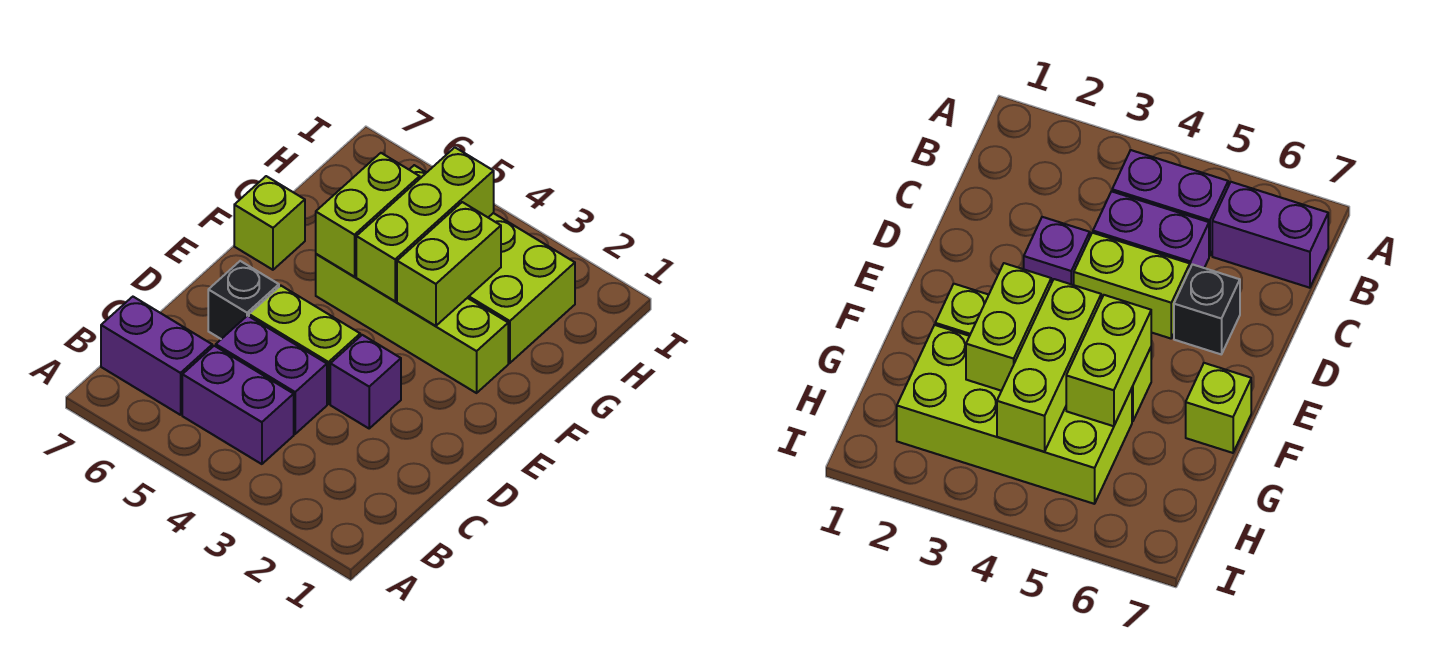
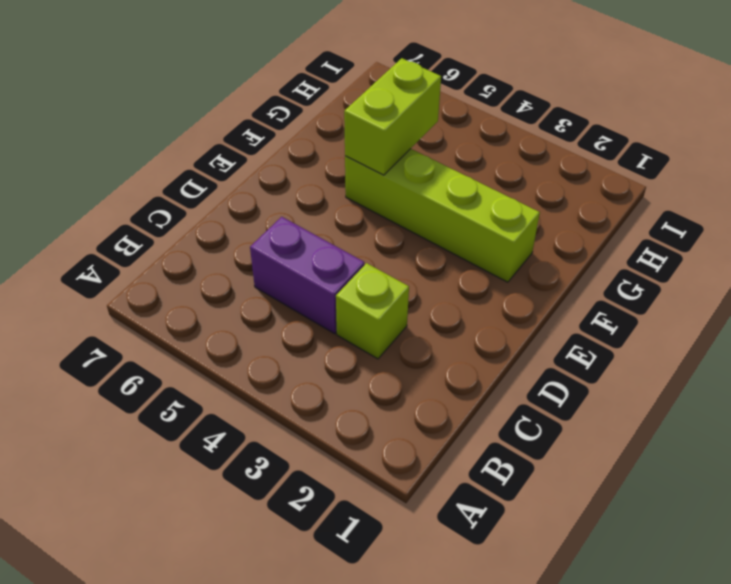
lime 1x1 brick [336,263,409,359] -> lime 1x1 brick moved to [234,176,305,270]
none -> purple 1x2 brick [182,346,294,464]
none -> purple 1x2 brick [101,297,212,415]
none -> purple 1x1 brick [330,335,401,428]

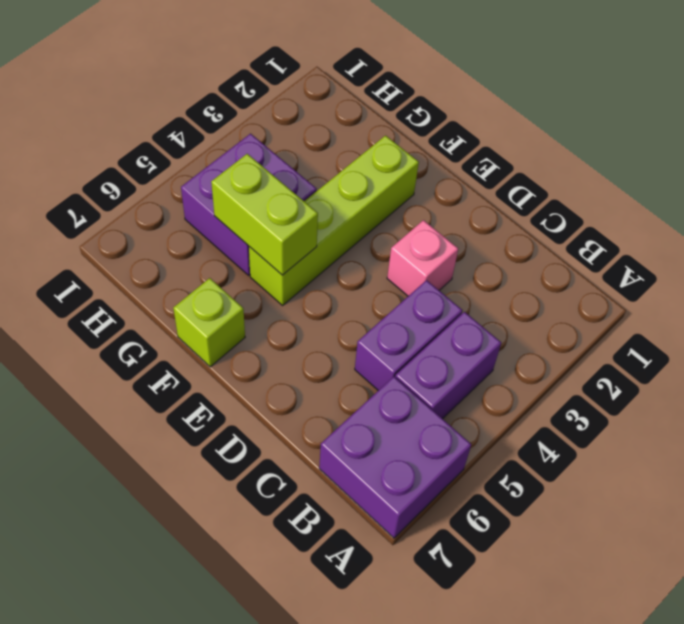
purple 2x2 brick [319,377,471,538] -> purple 1x2 brick [101,297,212,415]
pink 1x1 brick [387,220,458,296] -> purple 1x1 brick [330,335,401,428]
purple 2x2 brick [181,134,317,275] -> lime 2x4 brick [409,165,575,363]
none -> lime 1x2 brick [249,286,360,404]
none -> black 1x1 brick [208,261,279,339]
none -> lime 1x2 brick [397,202,501,326]

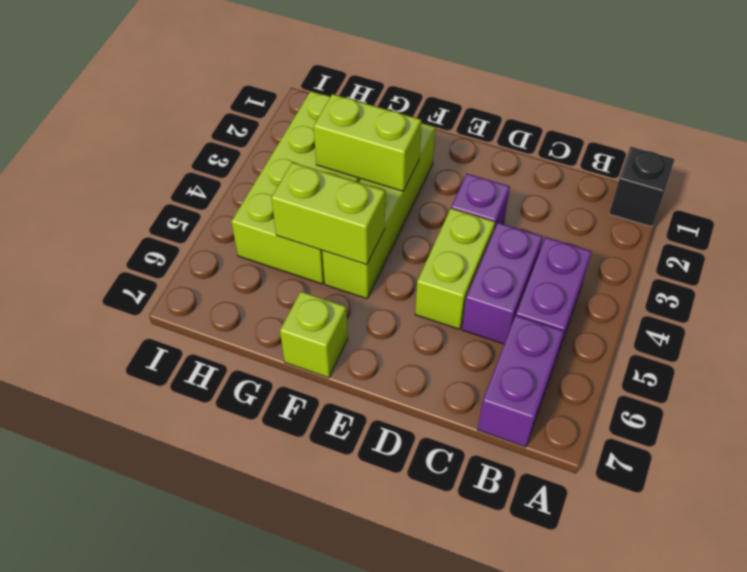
black 1x1 brick [609,147,675,227] -> black 1x1 brick moved to [208,261,279,339]
none -> lime 1x3 brick [356,148,494,301]

